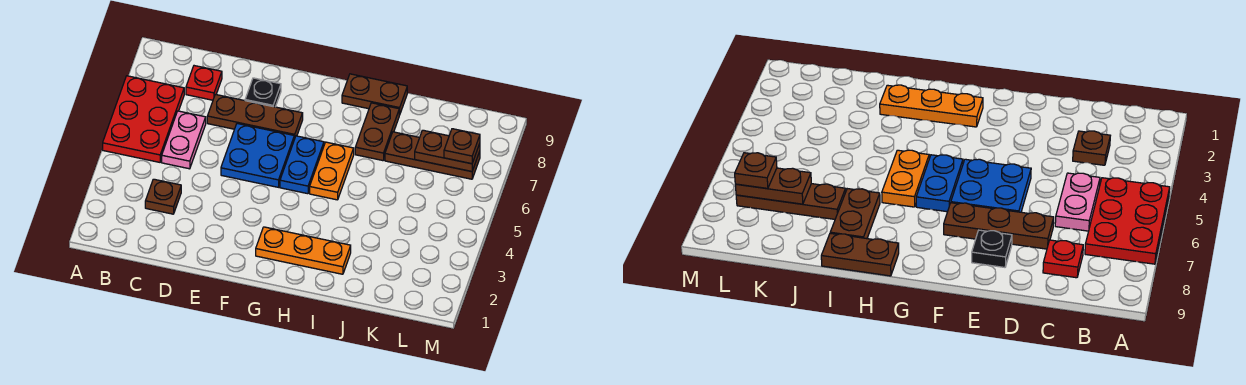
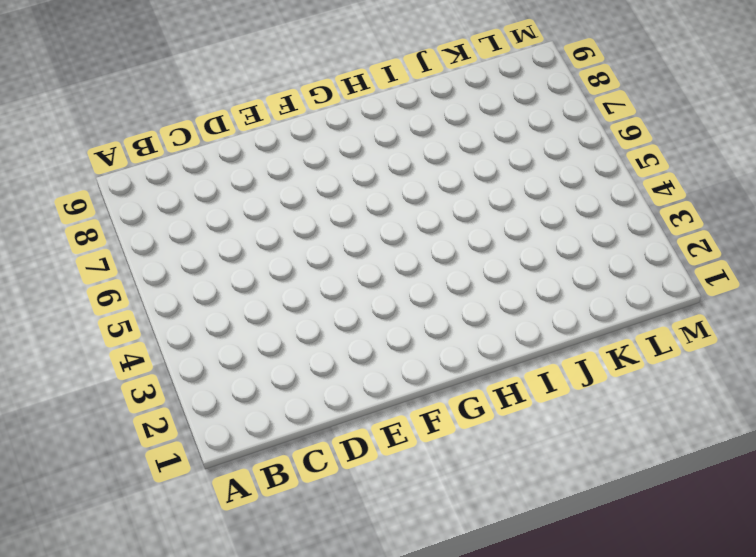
none -> red 2x3 plate [103,76,184,162]
none -> brown 1x1 plate [145,179,181,214]
none -> pink 1x2 plate [162,111,206,169]

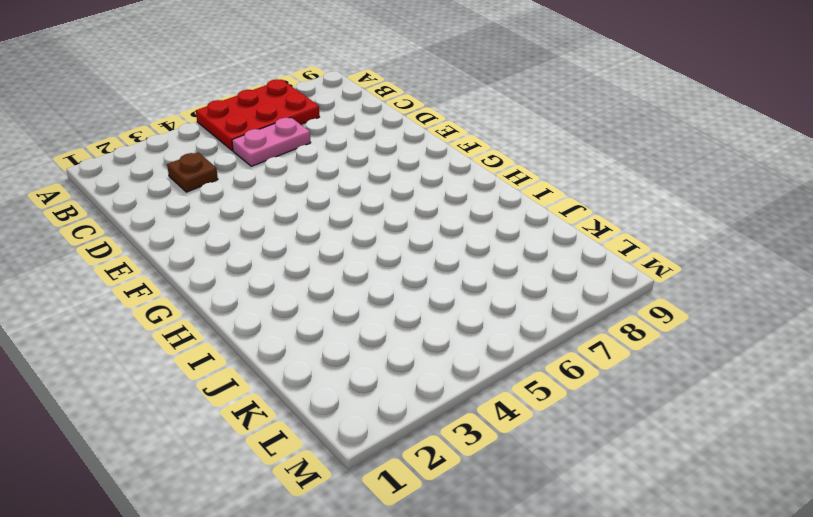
none -> red 1x1 plate [186,66,222,100]
none -> brown 1x3 plate [207,94,303,139]
none -> blue 2x2 plate [221,124,294,187]

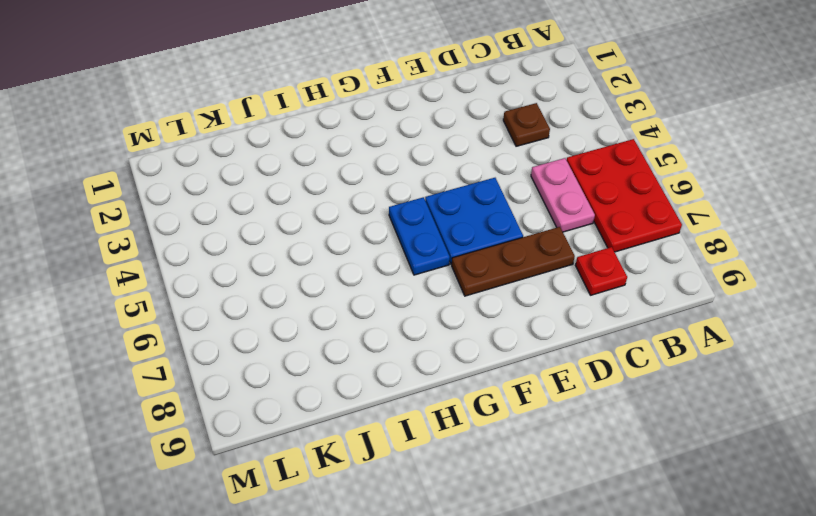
none -> black 1x1 plate [245,78,281,107]
none -> orange 1x3 plate [256,227,351,274]
none -> orange 1x2 plate [310,142,354,200]

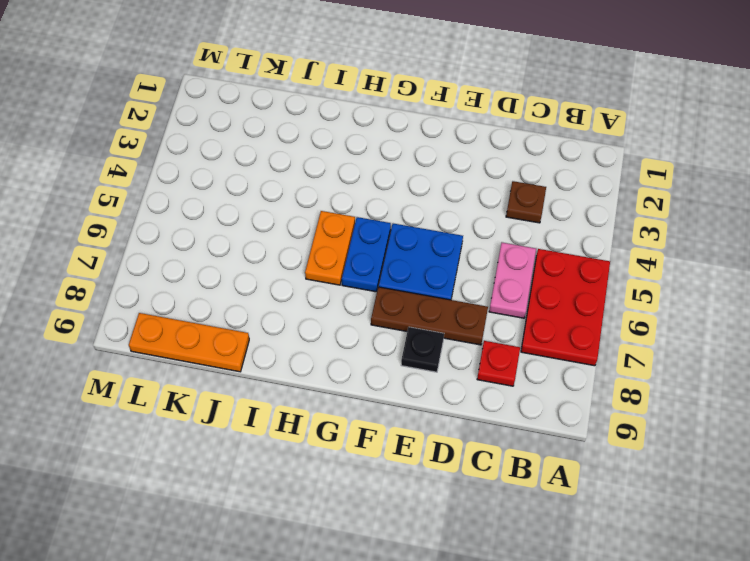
orange 1x3 plate [129,313,249,372] -> orange 1x3 plate moved to [256,227,351,274]
none -> brown 1x2 plate [342,74,407,115]
none -> brown 1x2 plate [355,103,399,161]
none -> brown 1x3 plate [385,132,480,179]

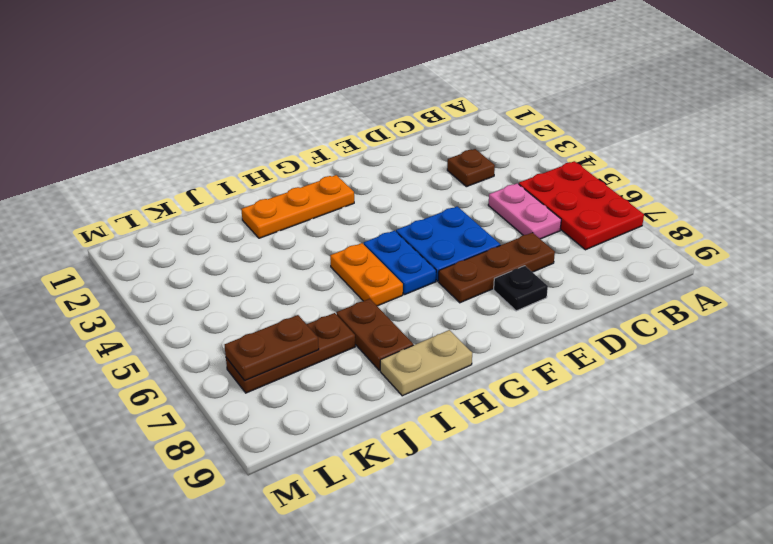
tan 1x2 plate [380,330,472,396] -> brown 1x2 plate [342,74,407,115]
none -> red 1x1 plate [186,66,222,100]
none -> brown 1x1 plate [444,129,480,164]

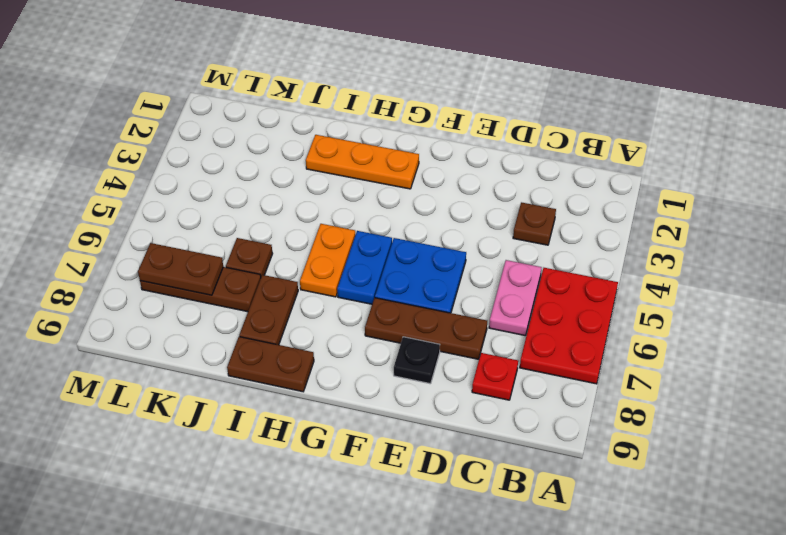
brown 1x1 plate [226,238,273,276] -> brown 1x1 plate moved to [444,129,480,164]

